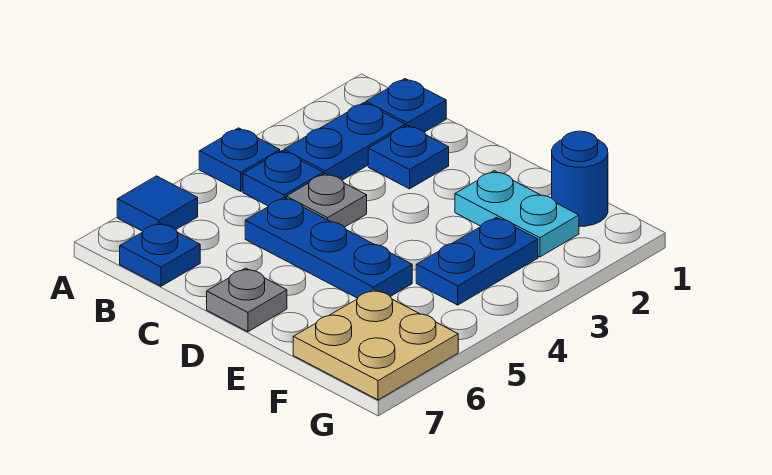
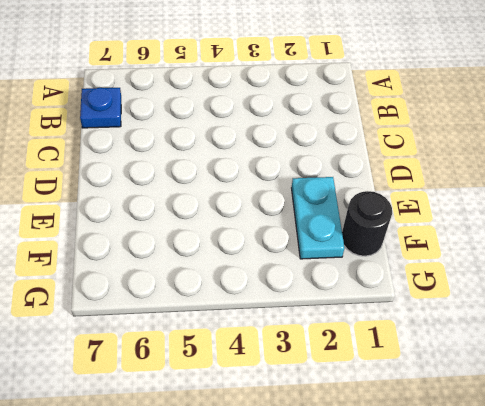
black 1x1 round brick [342,191,392,256] -> blue 1x1 round brick [552,131,608,226]
none -> blue 1x1 plate [199,128,280,191]
none -> blue 1x1 tile [117,176,198,231]
none -> blue 1x1 plate [366,79,446,132]

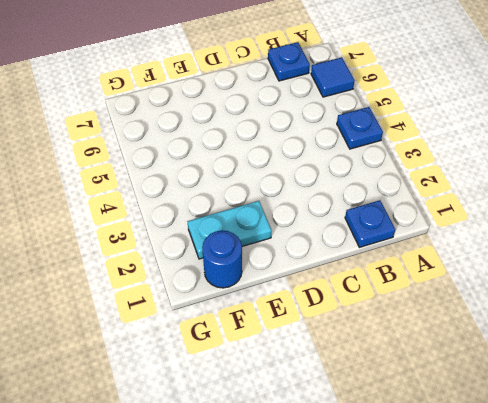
none -> blue 1x2 plate [284,103,405,180]
none -> blue 1x1 plate [243,151,323,206]
none -> blue 1x1 plate [368,125,449,189]

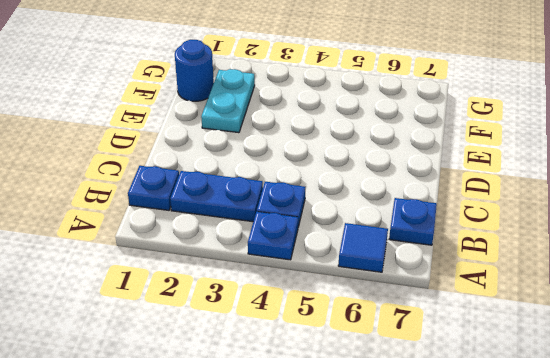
none -> blue 1x1 plate [368,125,449,189]
none -> grey 1x1 plate [286,173,367,227]
none -> blue 1x3 plate [245,197,412,298]

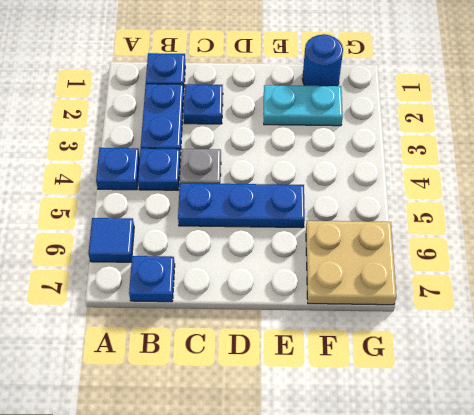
none -> grey 1x1 plate [207,268,287,332]
none -> blue 1x2 plate [416,218,538,305]

